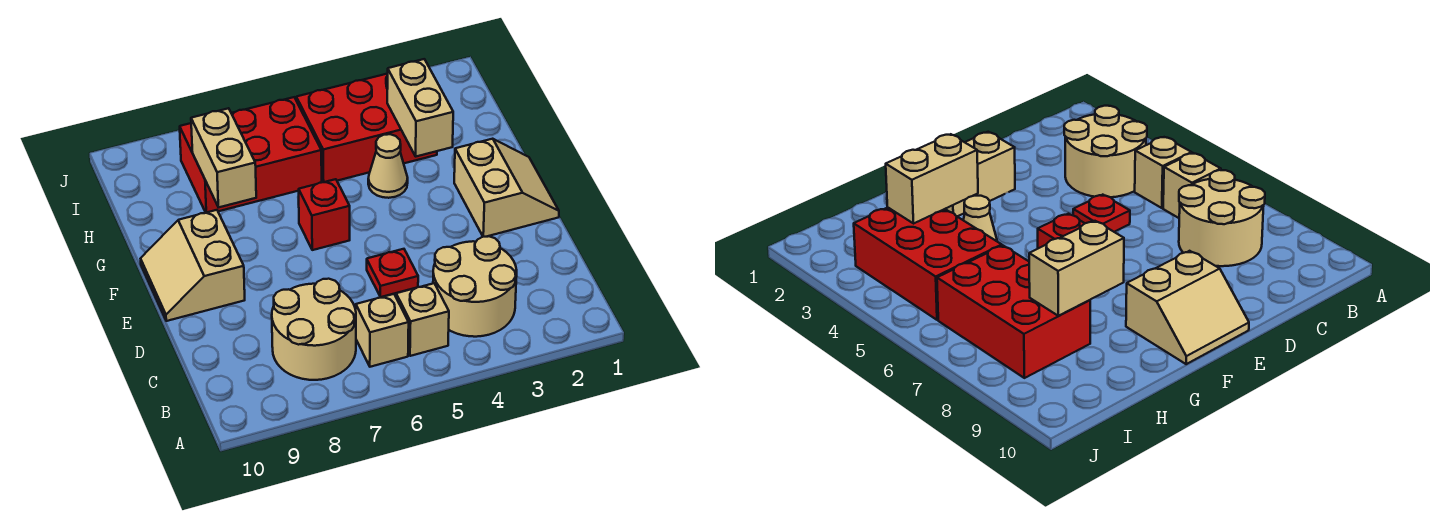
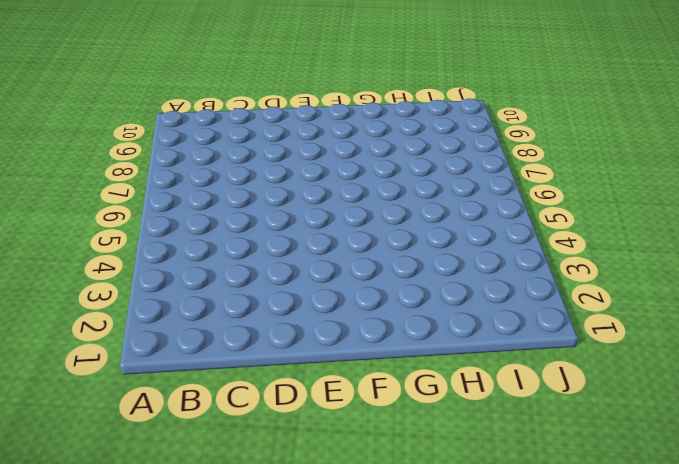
none -> tan 2x2 round brick [433,236,517,337]
none -> tan 1x1 brick [396,283,449,356]
none -> tan 1x1 brick [355,294,409,367]

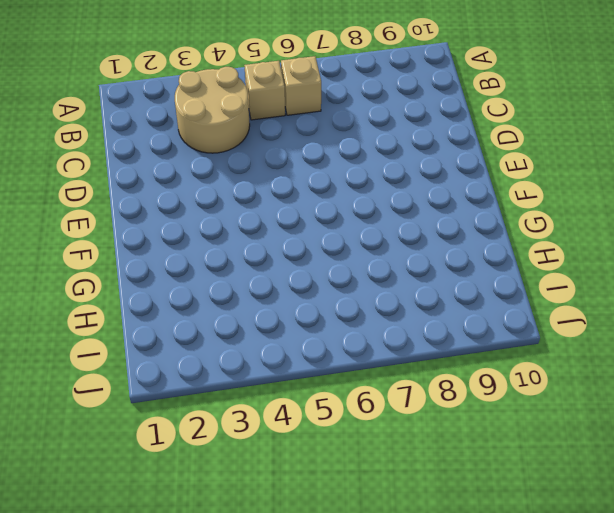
none -> tan 2x2 round brick [272,279,356,380]
none -> red 1x1 plate [367,249,418,297]
none -> tan 2x2 slope [454,139,559,237]

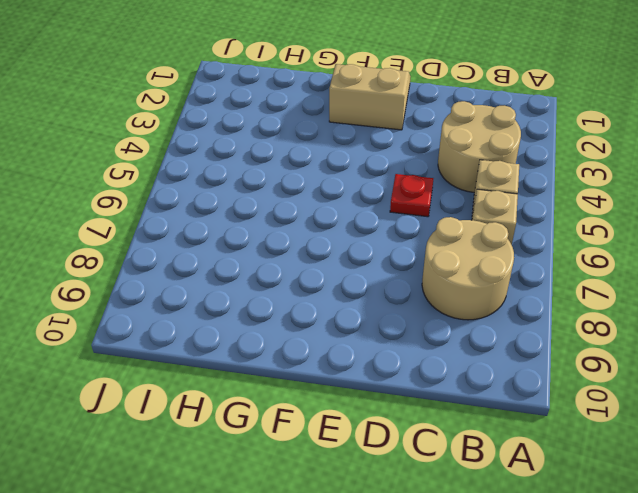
none -> tan 2x2 slope [141,210,245,321]
none -> red 1x1 brick [299,179,350,250]
none -> tan 1x1 cone [368,134,408,198]

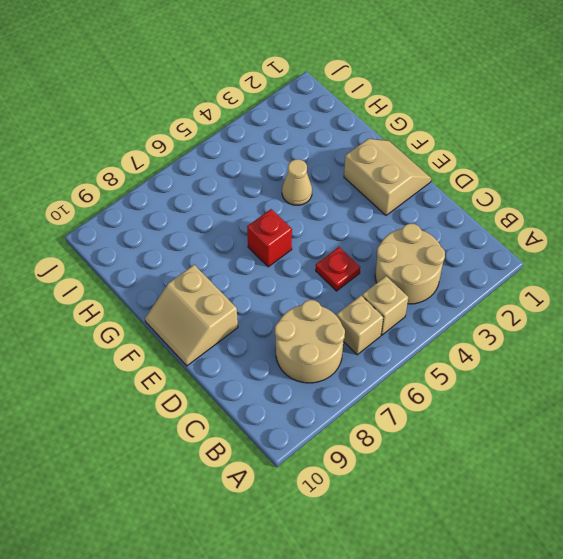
none -> red 2x3 brick [296,74,437,182]
none -> red 2x3 brick [180,97,322,212]
none -> tan 1x2 brick [387,59,453,156]

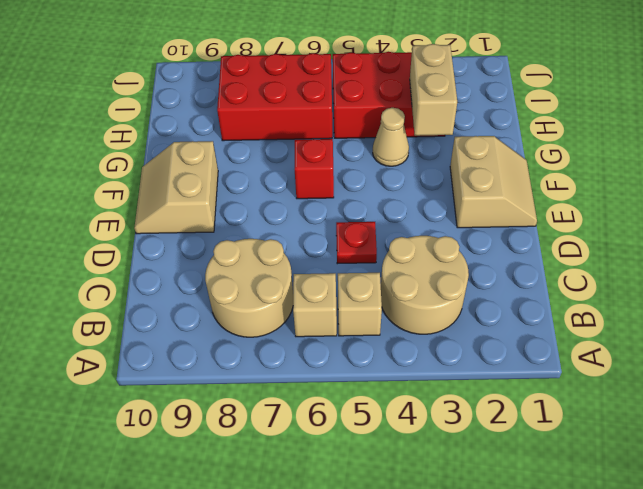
none -> tan 1x2 brick [191,108,256,207]

